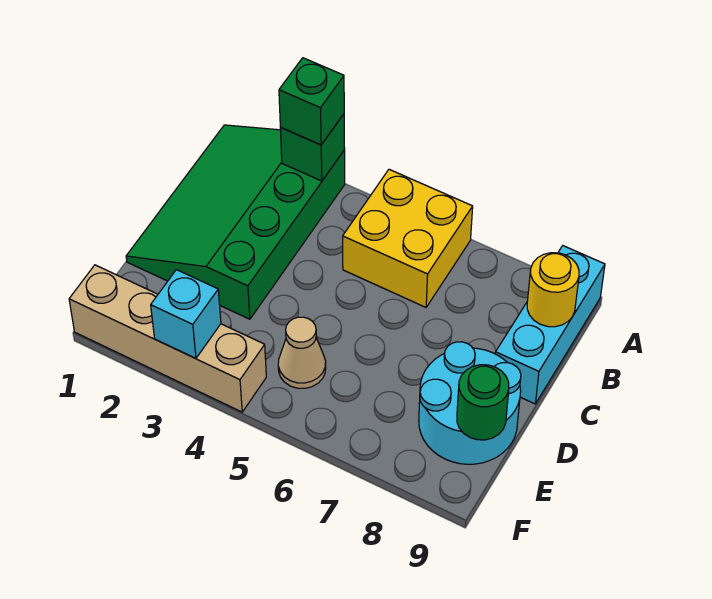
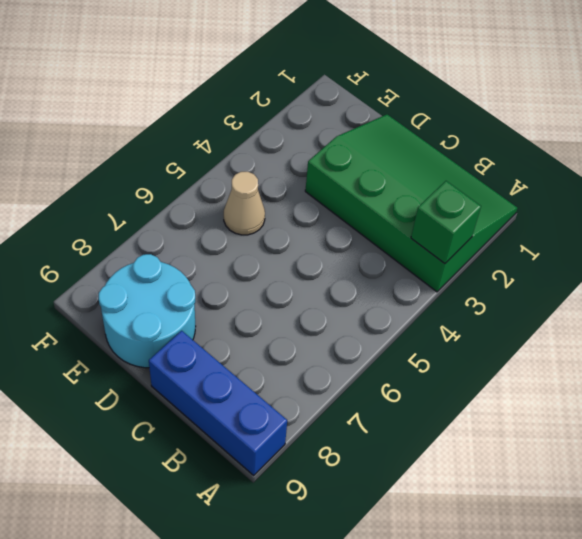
blue 1x3 brick [149,331,287,475] -> cyan 1x3 brick [495,246,605,404]
none -> yellow 2x2 brick [343,169,473,307]
none -> tan 1x4 brick [69,265,266,412]

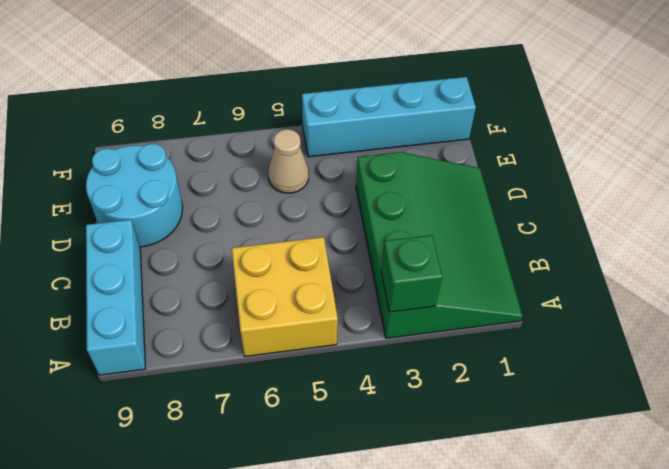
cyan 1x4 brick [302,77,476,157] -> tan 1x4 brick [69,265,266,412]
none -> yellow 1x1 round brick [527,253,579,327]
none -> green 1x1 round brick [457,365,509,440]

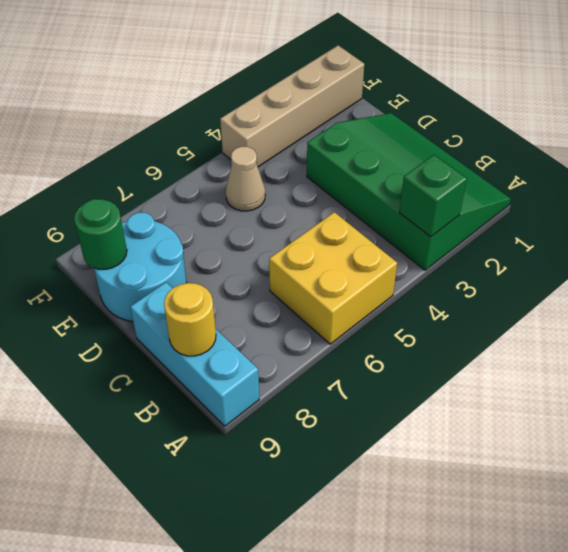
none -> cyan 1x1 brick [151,270,221,359]
none -> green 1x1 brick [279,58,344,145]

